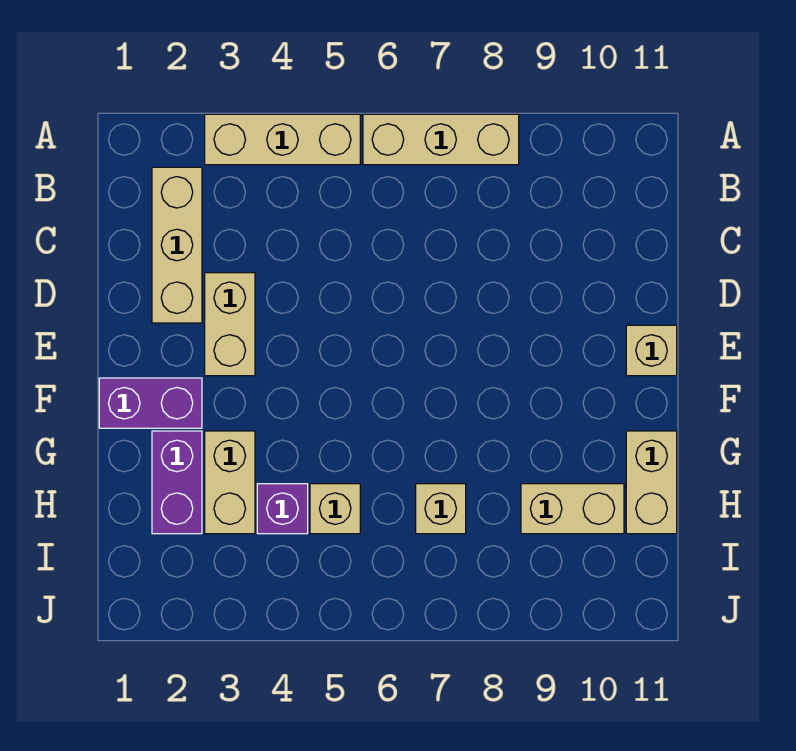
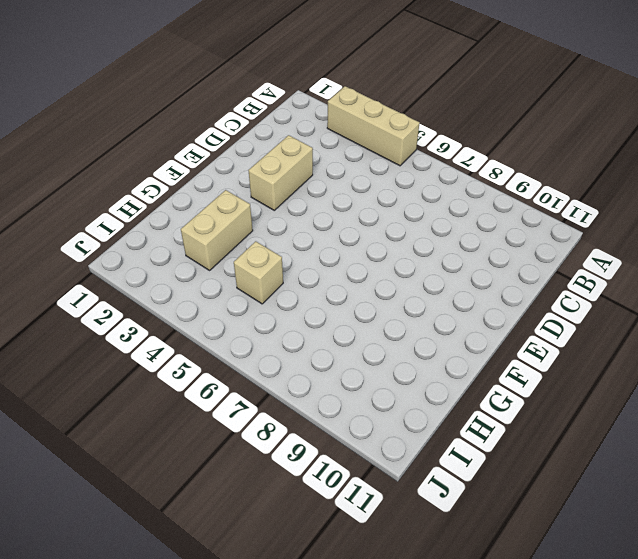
none -> tan 1x3 brick [363,114,519,165]
none -> tan 1x3 brick [152,167,202,323]
none -> tan 1x1 brick [626,325,677,376]

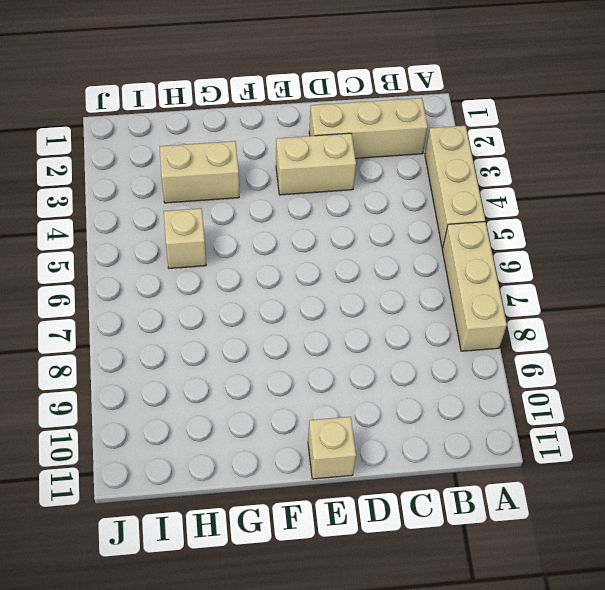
none -> purple 1x2 brick [99,378,202,428]
none -> purple 1x2 brick [152,431,202,534]
none -> tan 1x2 brick [626,431,677,534]

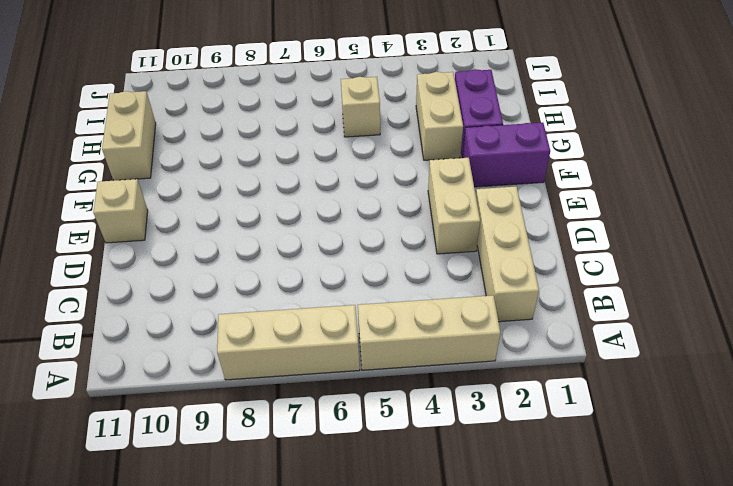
none -> purple 1x1 brick [257,484,308,534]
none -> tan 1x1 brick [416,484,466,534]
none -> tan 1x2 brick [521,484,624,534]

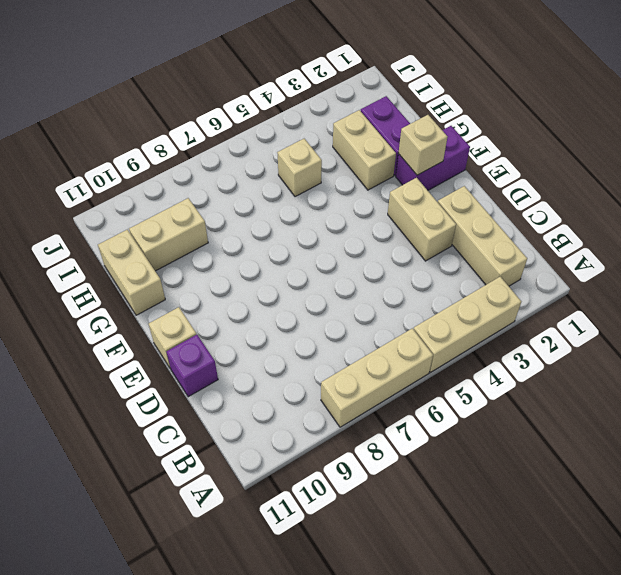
purple 1x1 brick [166,334,218,397] -> purple 1x1 brick moved to [257,484,308,534]
tan 1x1 brick [399,115,447,175] -> tan 1x1 brick moved to [416,484,466,534]

